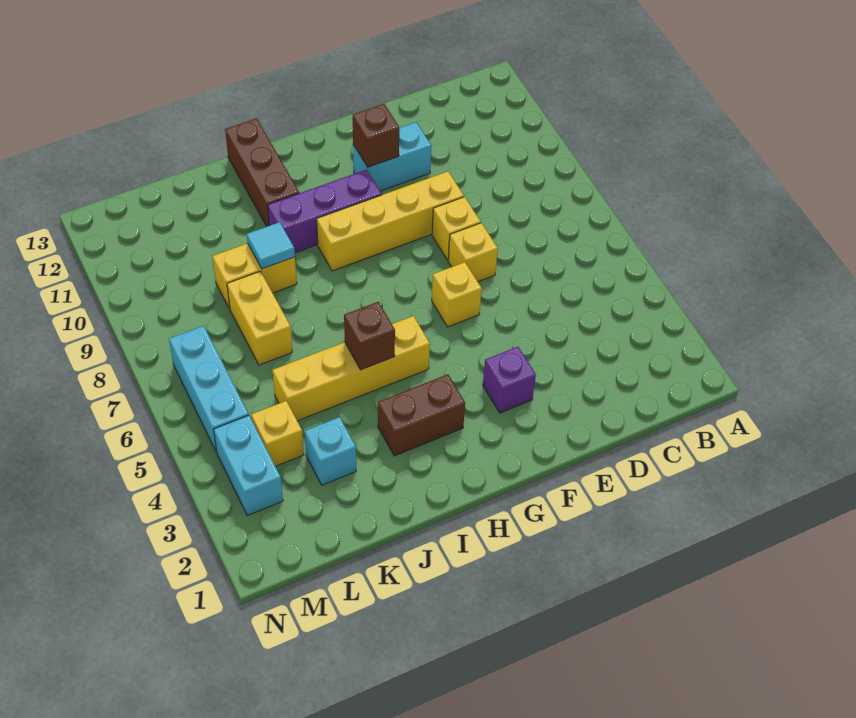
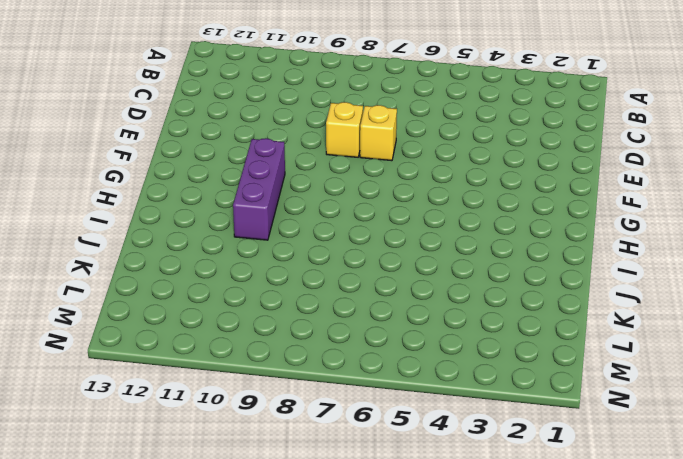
none -> yellow 1x4 brick [317,172,464,271]
none -> cyan 1x2 brick [353,122,431,191]
none -> purple 1x1 brick [483,347,536,413]

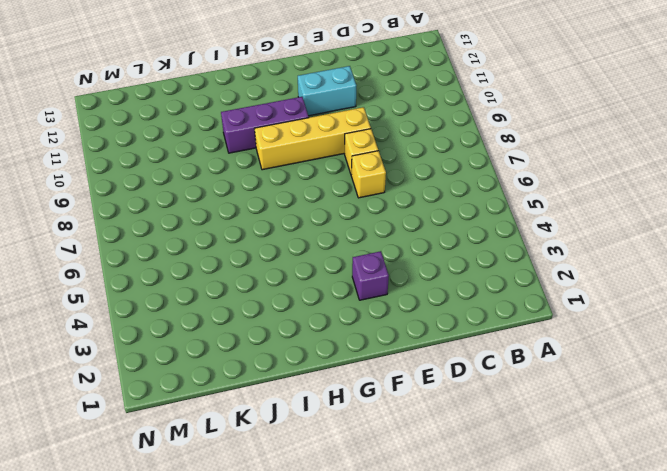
none -> yellow 1x1 brick [432,262,482,327]
none -> brown 1x2 brick [378,374,465,456]
none -> yellow 1x4 brick [273,316,430,421]

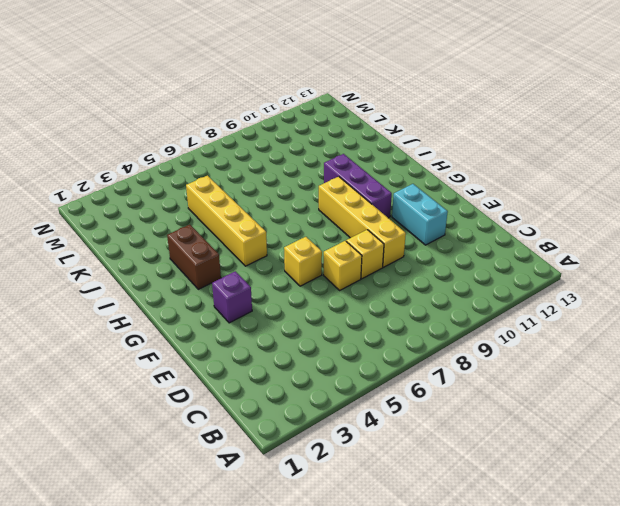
none -> brown 1x3 brick [225,118,299,226]
none -> yellow 1x2 brick [213,243,297,309]
none -> cyan 1x1 brick [305,417,356,485]

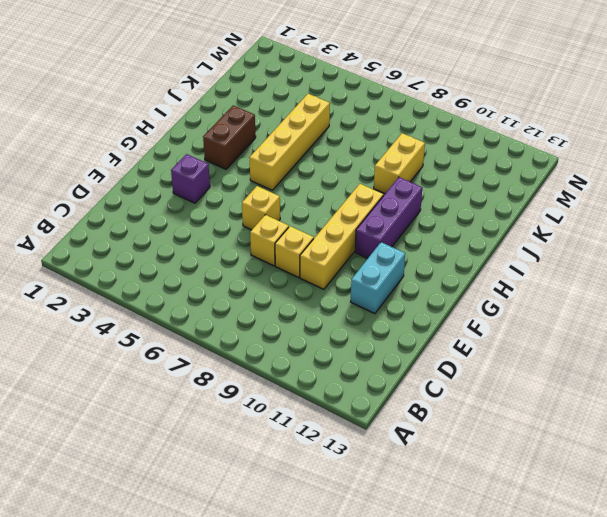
none -> brown 1x3 brick [225,118,299,226]
none -> cyan 1x1 brick [305,417,356,485]
none -> yellow 1x2 brick [227,271,292,365]

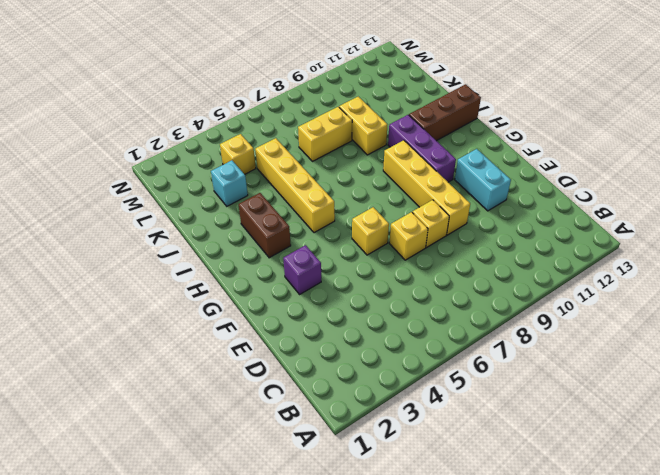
none -> cyan 1x2 brick [214,415,283,516]
none -> cyan 1x3 brick [169,326,249,452]
none -> brown 1x1 brick [353,104,399,167]

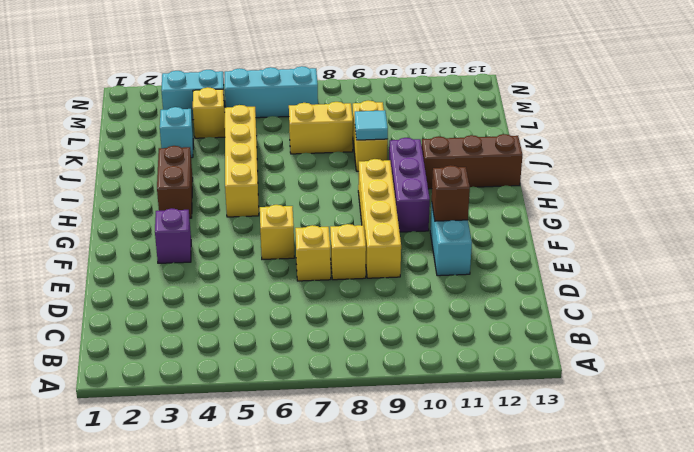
none -> brown 1x1 brick [344,302,395,370]

